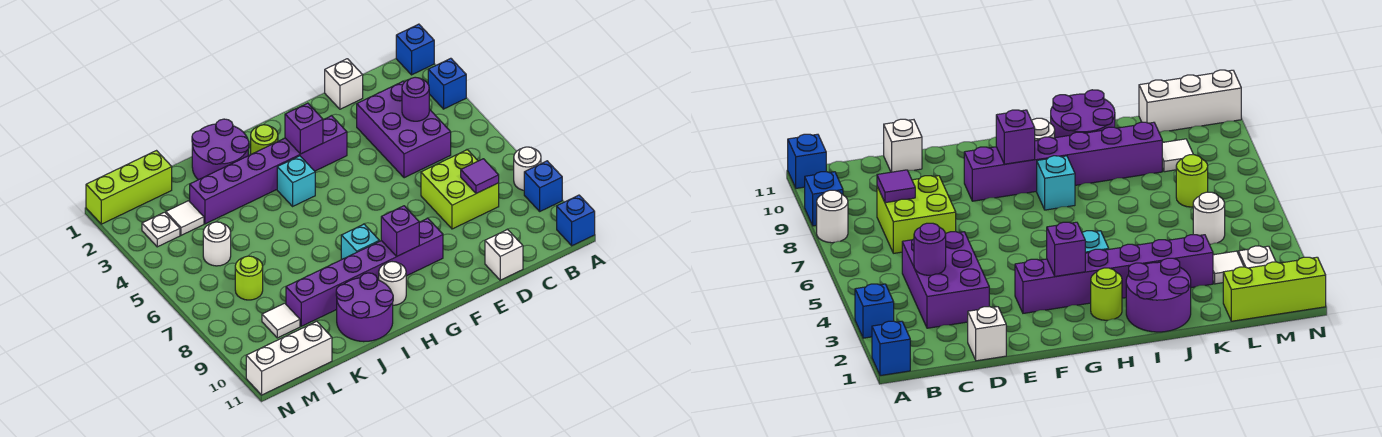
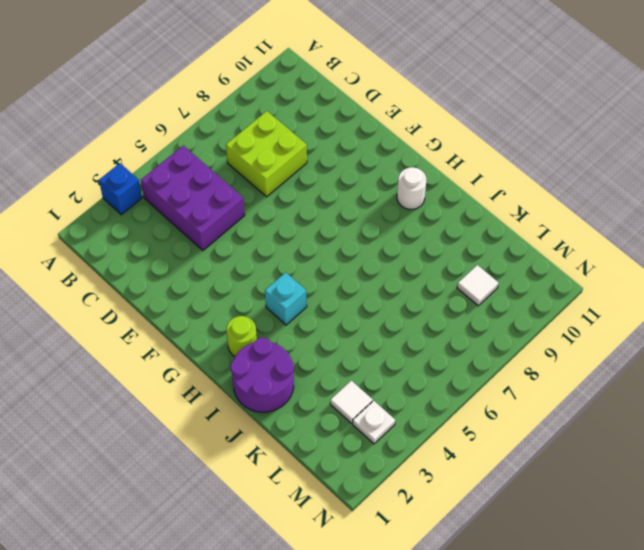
purple 2x3 brick [141,145,245,250] -> purple 2x3 brick turned to [357,81,451,178]
none -> blue 1x1 brick [396,24,434,75]
none -> white 1x1 round brick [514,147,541,190]
none -> blue 1x1 brick [524,161,562,211]

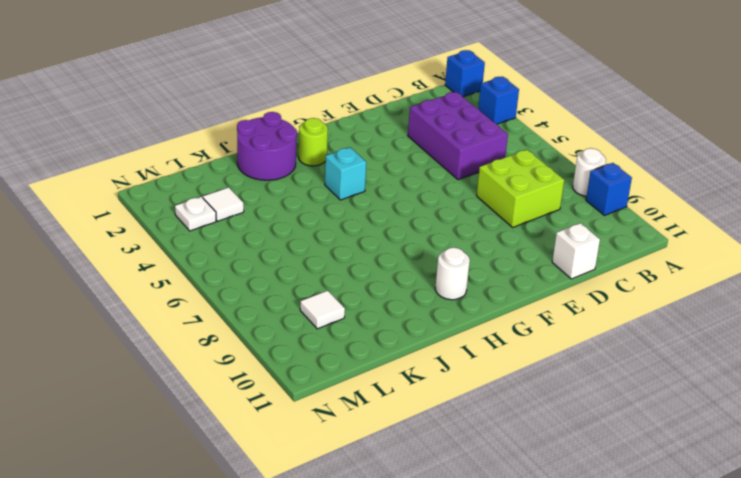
none -> blue 1x1 brick [557,195,595,246]
none -> white 1x1 brick [325,59,363,109]
none -> purple 1x6 brick [190,116,347,224]

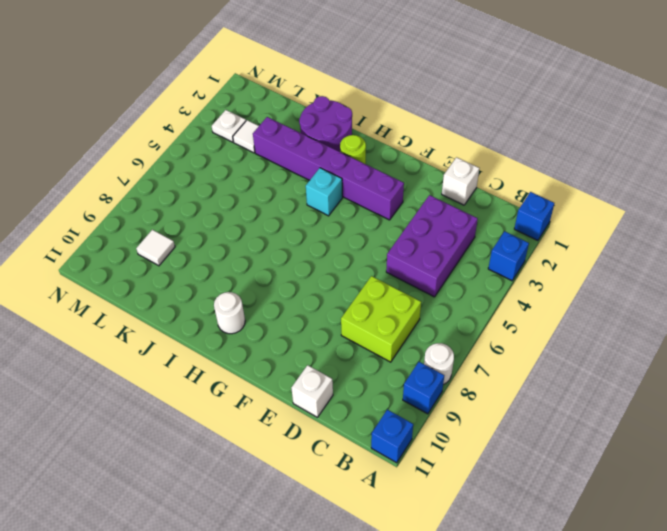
none -> purple 1x6 brick [286,218,443,326]
none -> cyan 1x1 brick [341,224,379,259]
none -> purple 2x2 round brick [336,273,393,342]

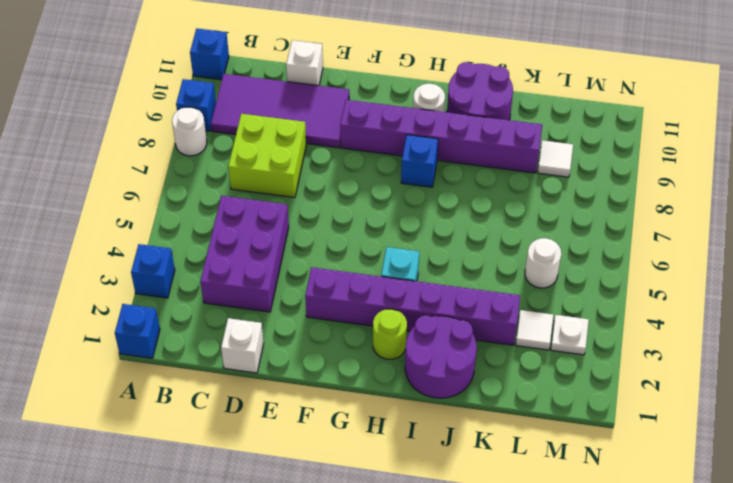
purple 2x4 tile [211,74,349,148] -> none
blue 1x1 brick [401,135,438,187] -> cyan 1x1 brick [341,224,379,259]
none -> lime 1x3 brick [86,151,172,224]
none -> lime 1x1 round brick [235,256,263,300]
none -> white 1x3 brick [246,321,332,395]

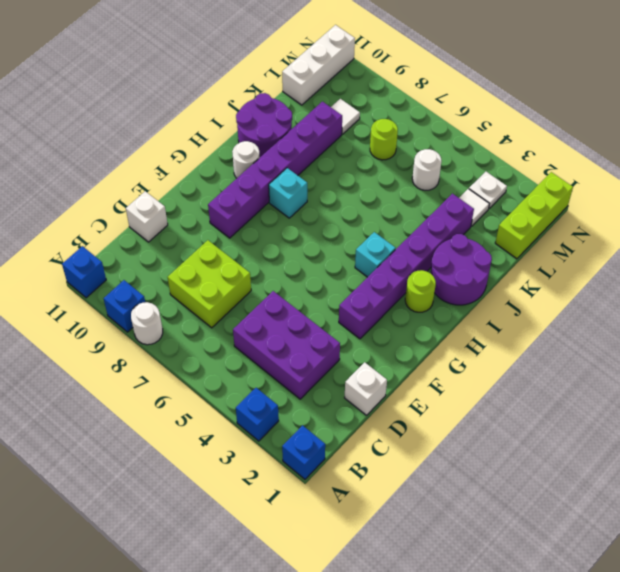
none -> purple 1x1 round brick [402,77,429,121]
none -> purple 1x1 tile [461,159,499,193]
none -> purple 1x1 brick [285,103,323,154]

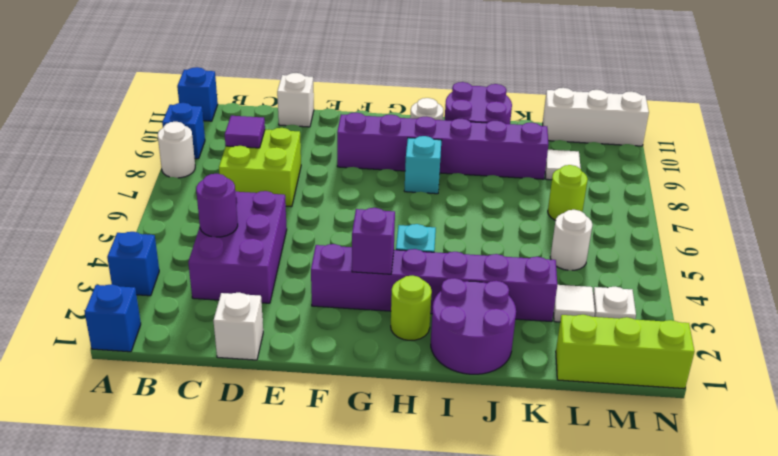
none -> purple 1x1 brick [381,206,419,257]

